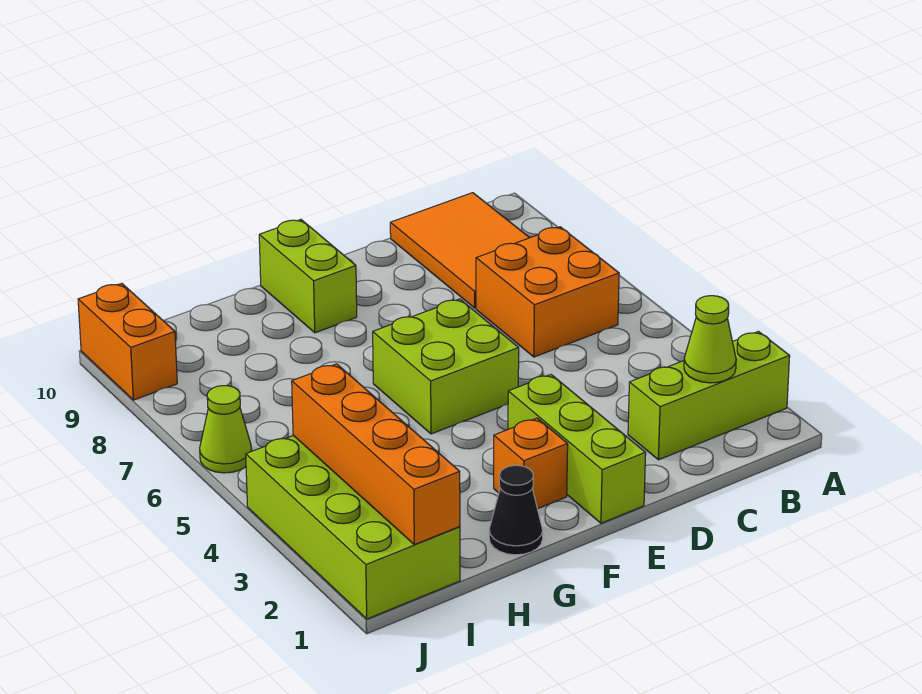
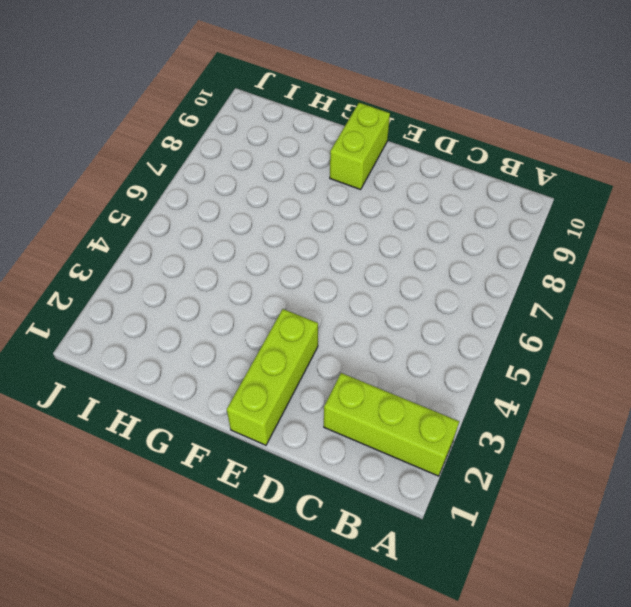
none -> orange 2x2 brick [476,227,619,357]
none -> orange 2x3 tile [390,193,529,308]
none -> lime 2x2 brick [373,299,519,434]

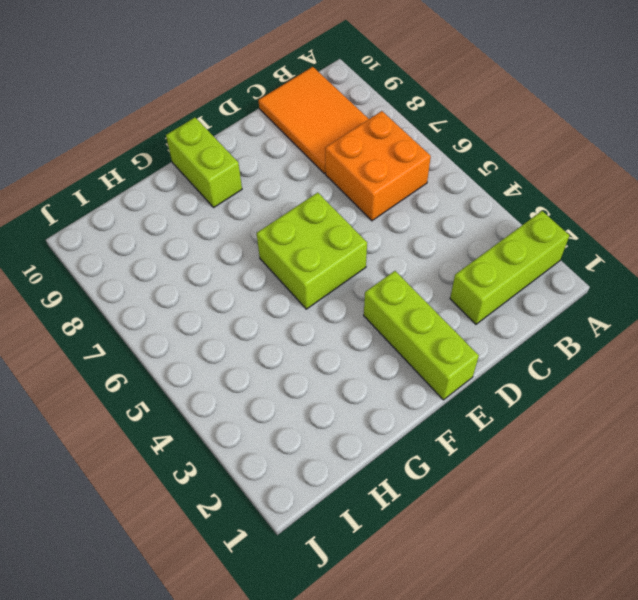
none -> orange 1x1 brick [494,418,568,509]
none -> black 1x1 cone [489,465,543,555]
none -> lime 2x4 brick [246,435,460,619]

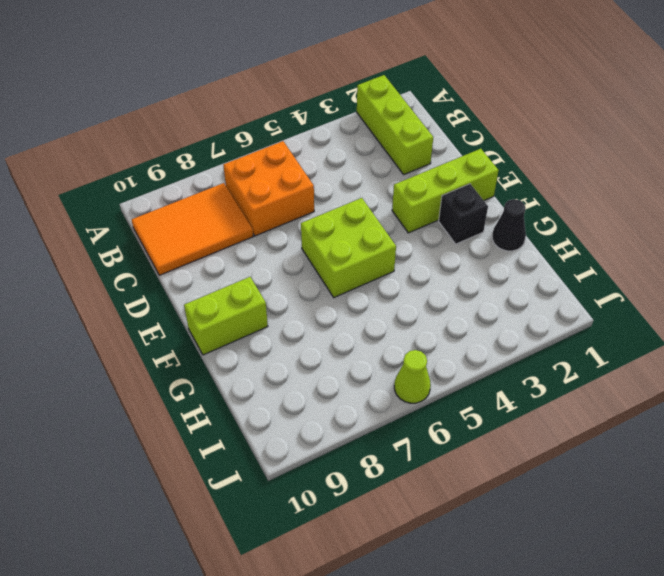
black 1x1 brick [439,184,488,244] -> orange 1x1 brick [494,418,568,509]
none -> lime 2x4 brick [246,435,460,619]
none -> orange 1x2 brick [78,284,177,400]
none -> lime 1x1 cone [684,296,736,383]

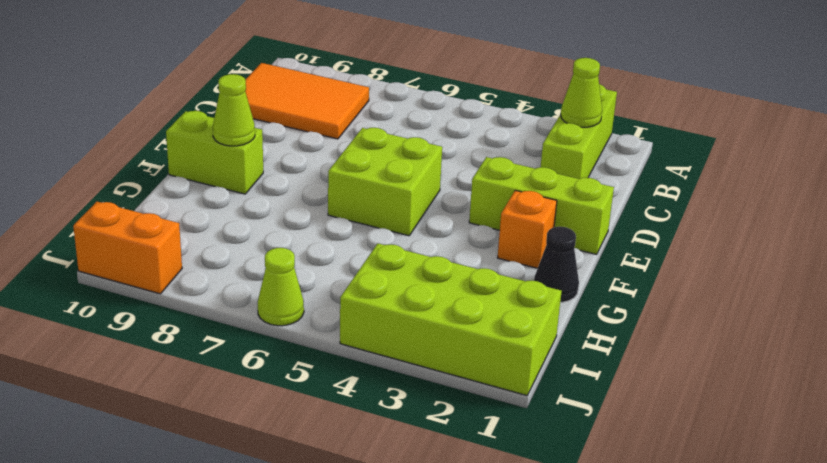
lime 1x1 cone [213,74,255,146] -> none
none -> orange 2x2 brick [476,227,619,357]
none -> orange 1x4 brick [292,364,460,545]

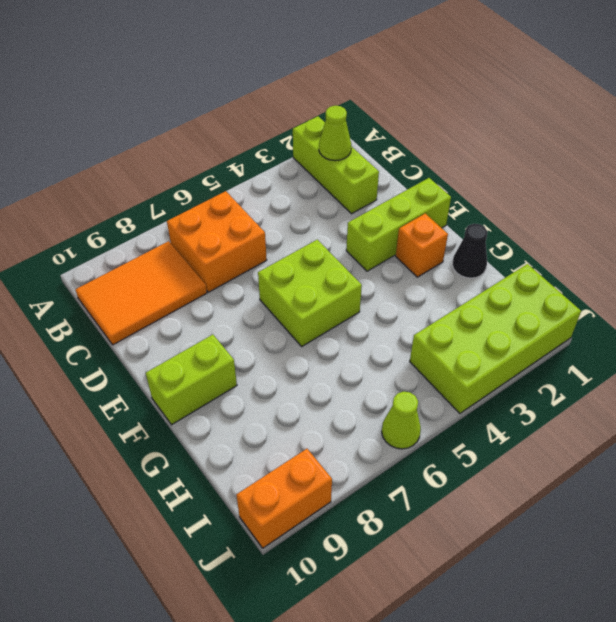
none -> orange 1x4 brick [292,364,460,545]

